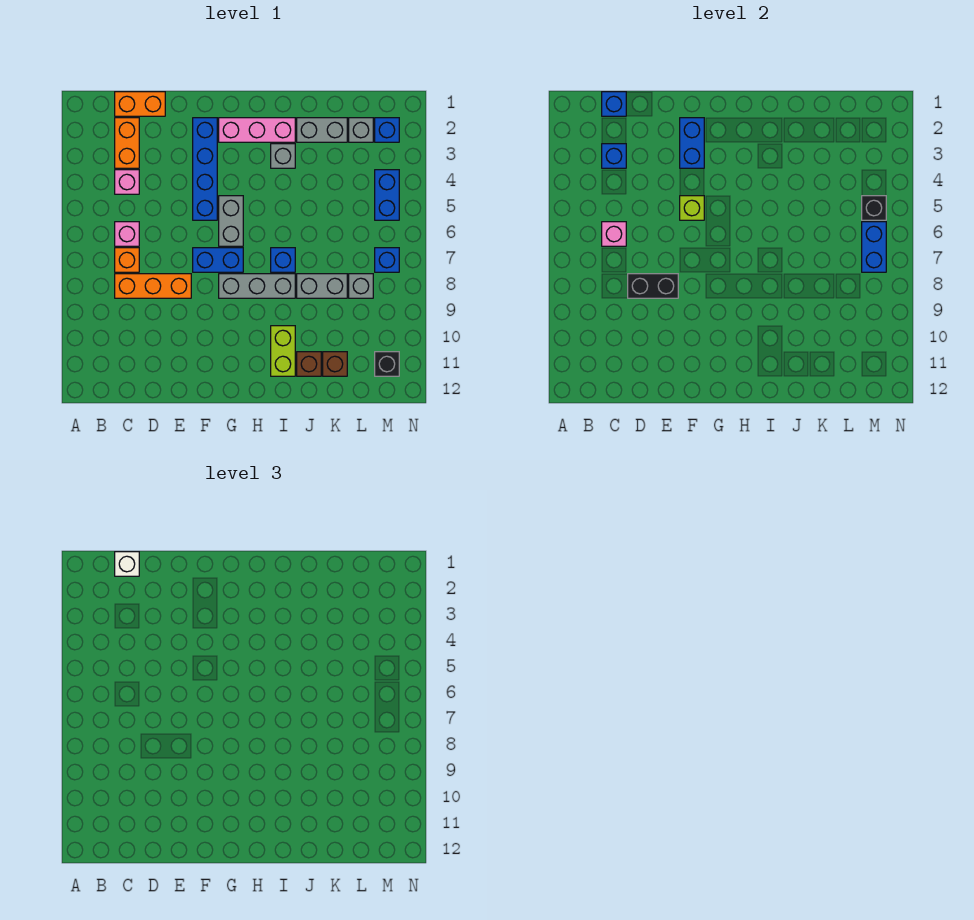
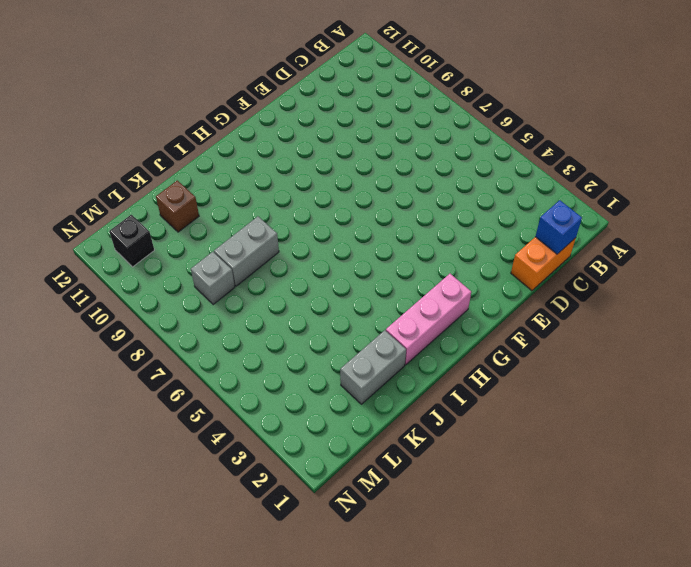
none -> orange 1x2 brick [115,118,139,168]
none -> pink 1x1 brick [115,170,139,194]
none -> pink 1x1 brick [115,222,139,246]
none -> orange 1x1 brick [115,248,139,272]

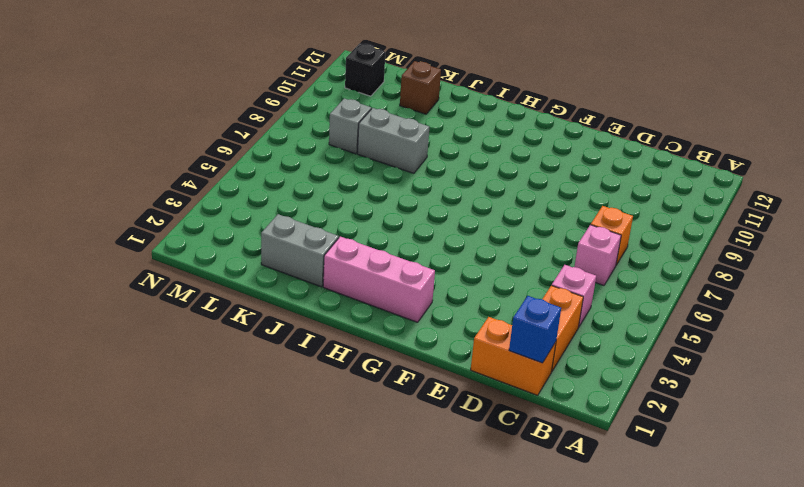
none -> orange 1x3 brick [115,274,191,298]
none -> blue 1x4 brick [193,118,217,220]
none -> blue 1x2 brick [193,248,243,272]
none -> grey 1x2 brick [219,196,243,246]

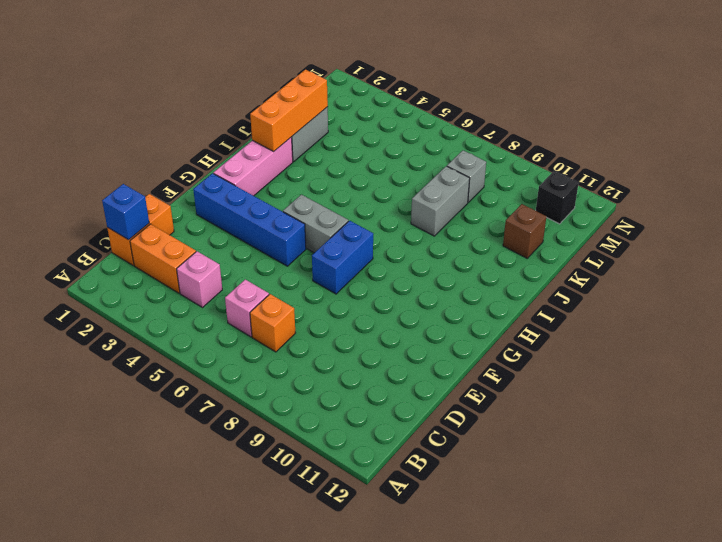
orange 1x3 brick [250,70,328,152] -> orange 1x3 brick moved to [115,274,191,298]
none -> grey 1x3 brick [219,274,295,298]
none -> grey 1x1 brick [271,144,295,168]
none -> blue 1x1 brick [271,248,295,272]
none -> lime 1x2 brick [271,326,295,376]

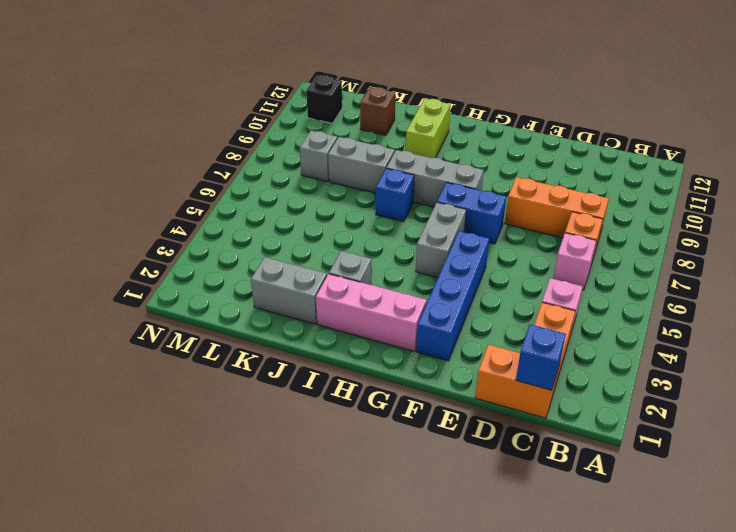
none -> brown 1x1 brick [297,352,321,376]
none -> grey 1x1 brick [349,118,373,142]
none -> blue 1x1 brick [375,118,399,142]
none -> blue 1x2 brick [375,170,399,220]

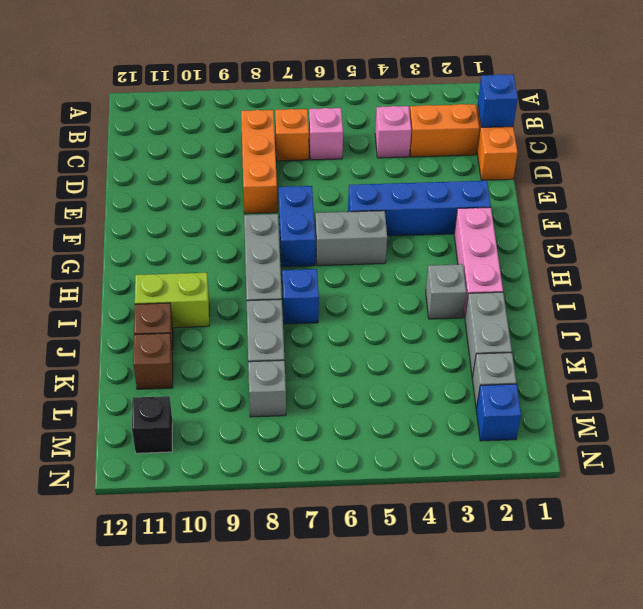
none -> blue 1x2 brick [375,170,399,220]
none -> blue 1x1 brick [375,248,399,272]
none -> blue 1x1 brick [602,144,626,168]
none -> pink 1x1 brick [602,222,626,246]

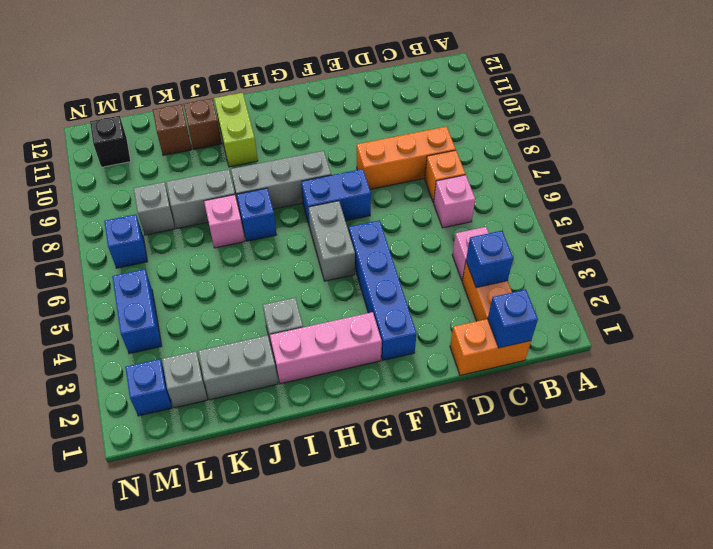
pink 1x1 brick [204,195,245,248] -> pink 1x1 brick moved to [602,222,626,246]
none -> black 1x2 brick [628,274,678,298]
none -> blue 1x2 brick [680,118,704,168]
none -> lime 1x1 brick [680,196,704,220]
none -> black 1x1 brick [862,196,886,220]

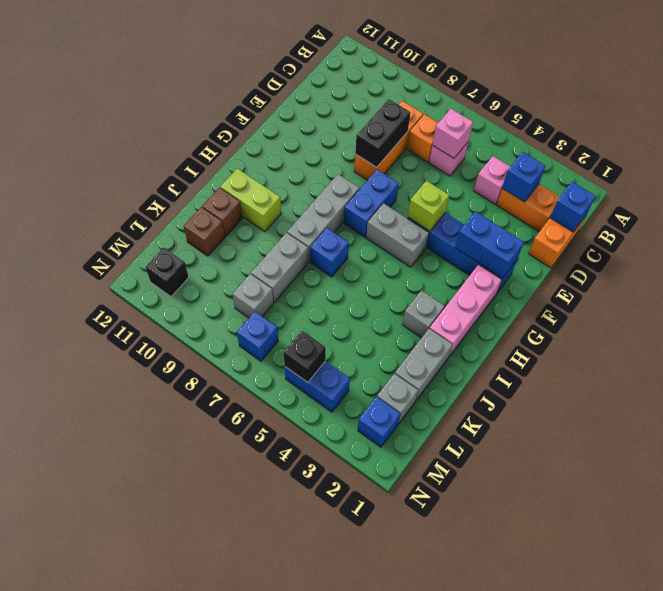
none -> blue 1x2 brick [862,222,886,272]
none -> white 1x1 brick [115,552,139,576]

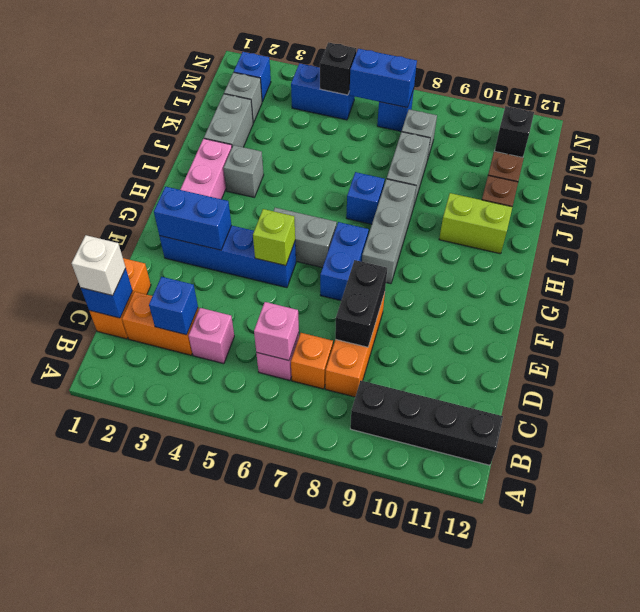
black 1x4 brick [350,381,503,465] -> none

